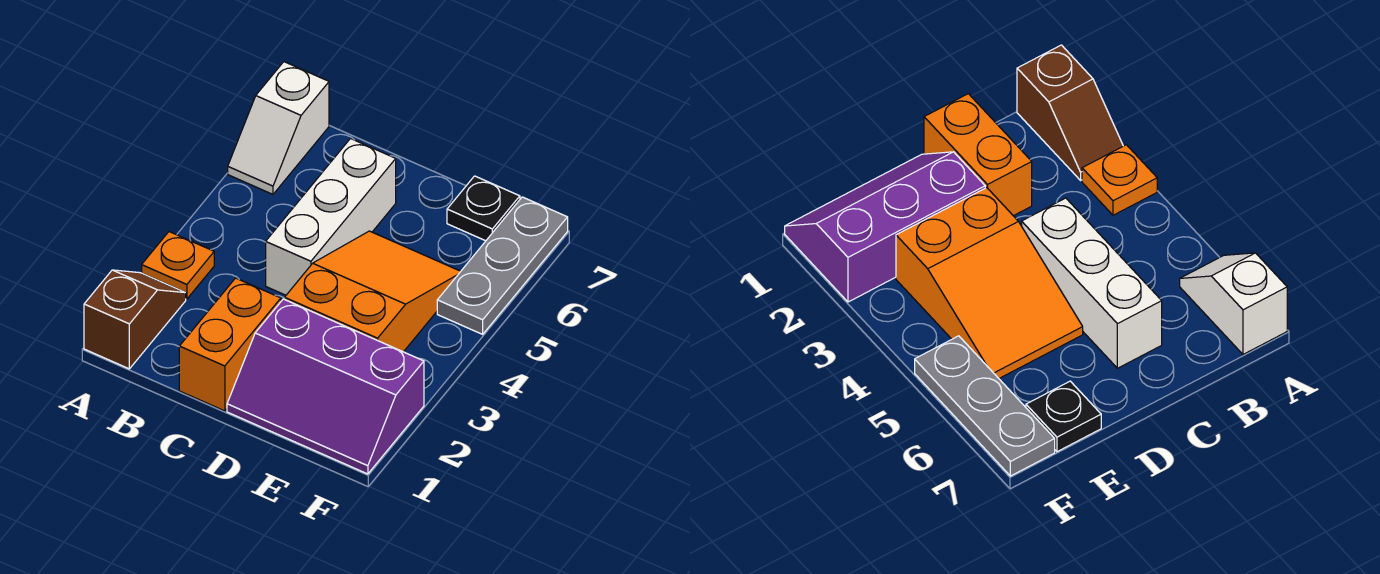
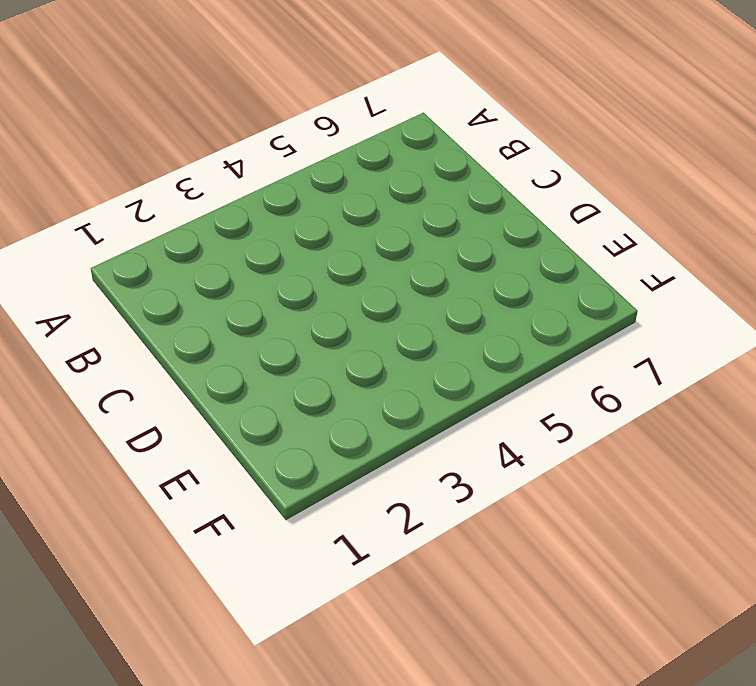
none -> brown 1x2 slope [84,270,186,369]
none -> orange 1x1 plate [142,232,214,299]

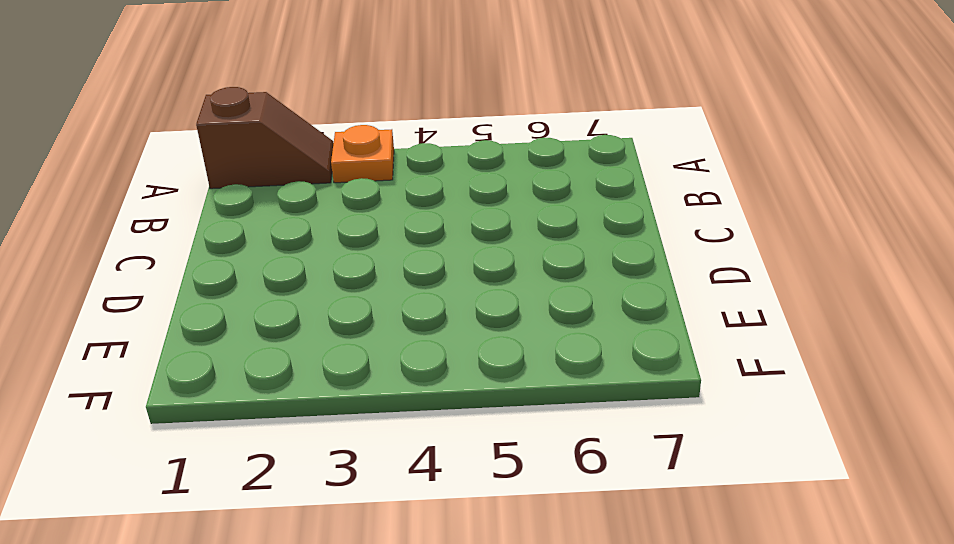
none -> white 1x2 slope [228,62,329,194]
none -> orange 1x2 brick [179,278,281,411]

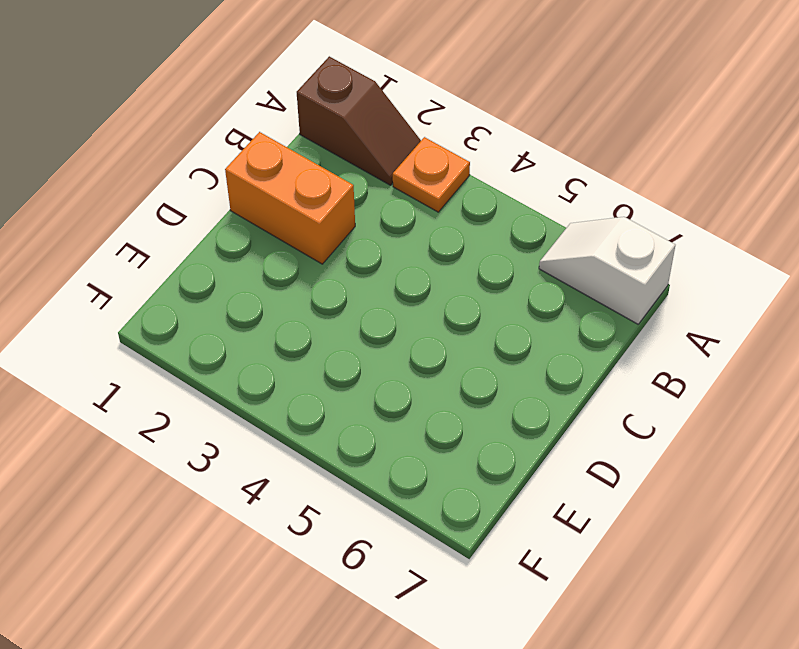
none -> white 1x3 brick [266,139,396,295]
none -> purple 2x3 slope [227,299,424,474]

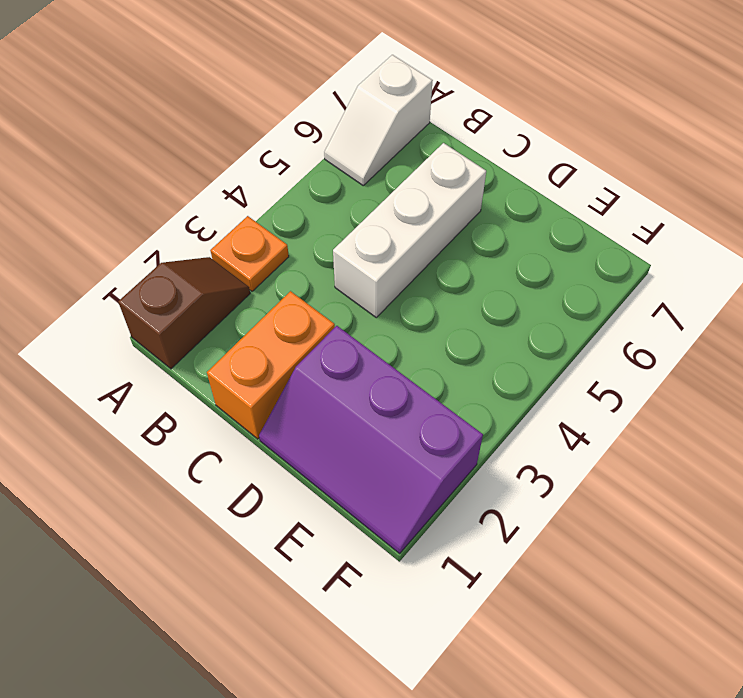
none -> orange 2x3 slope [285,231,461,352]
none -> black 1x1 plate [447,176,520,241]

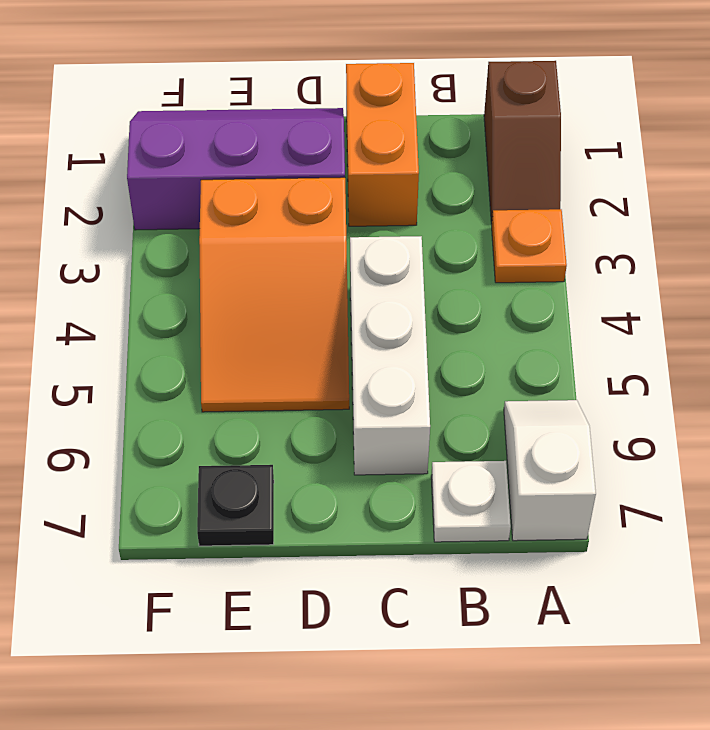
white 1x1 plate [431,461,511,542] -> none
none -> grey 1x3 plate [437,197,568,334]

